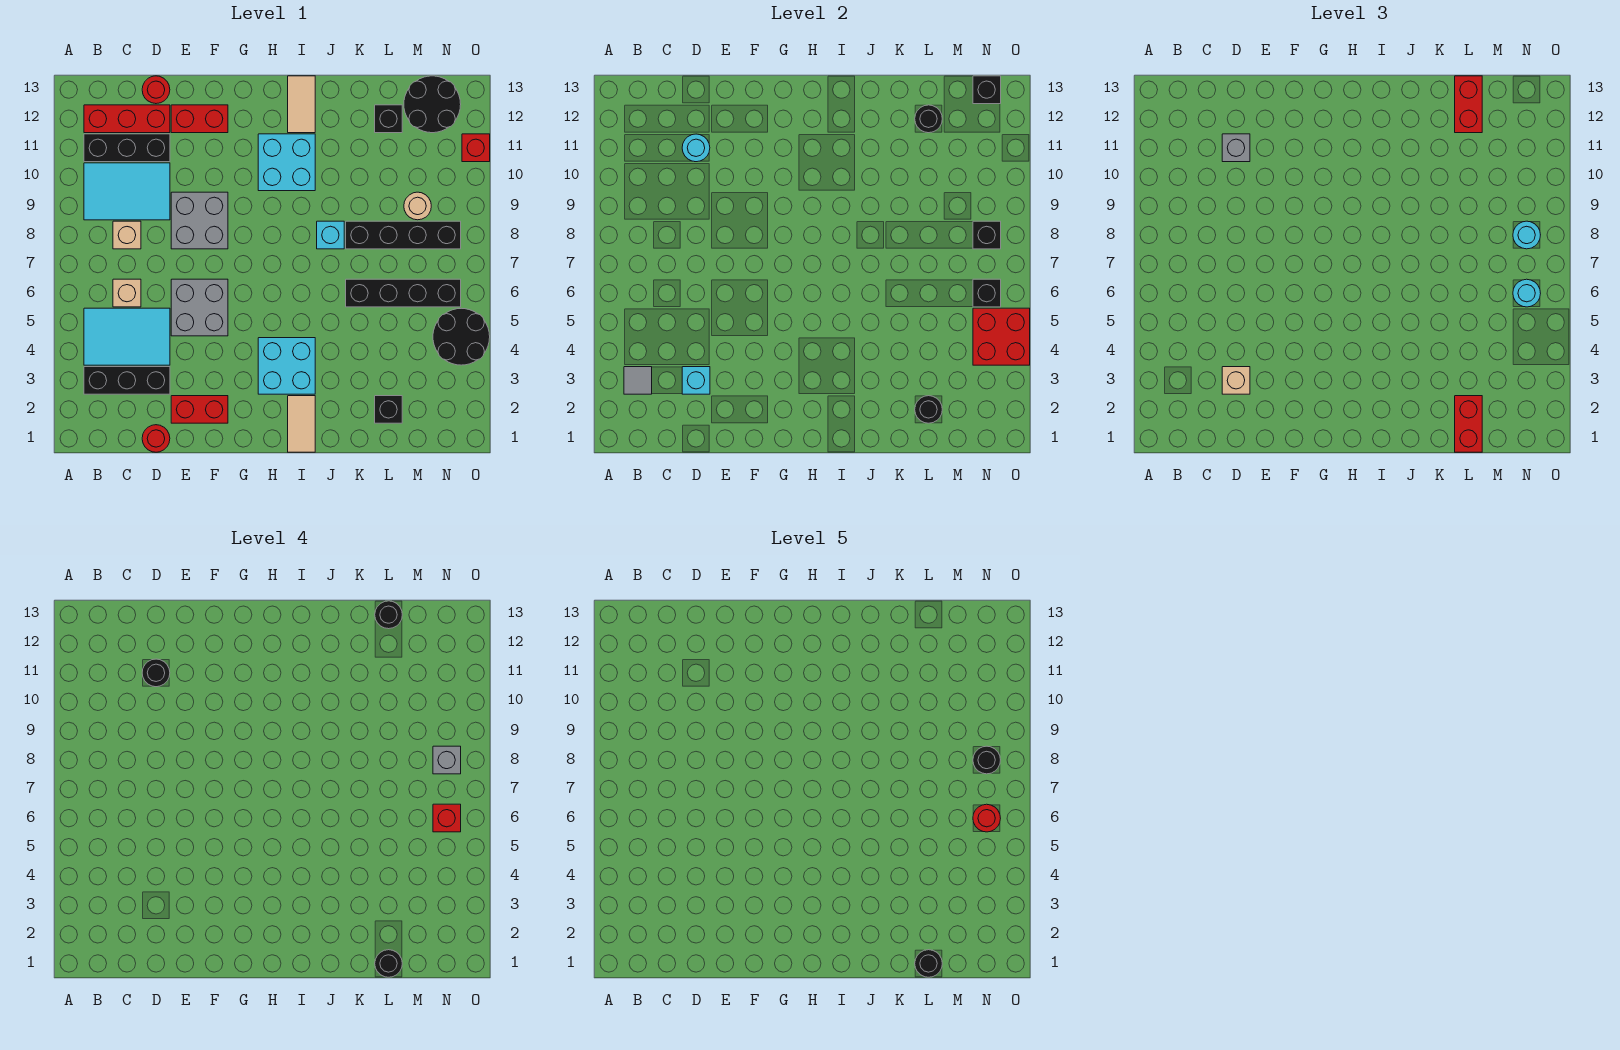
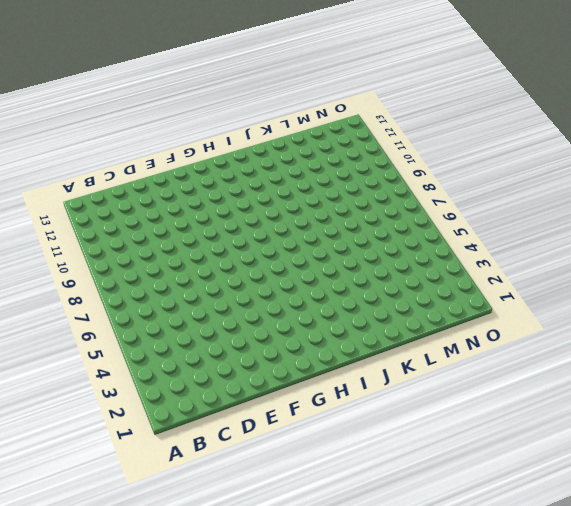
none -> black 1x3 brick [84,367,170,394]
none -> cyan 2x3 tile [84,308,170,365]
none -> cyan 2x3 tile [84,163,170,220]
none -> black 1x3 brick [84,134,170,162]

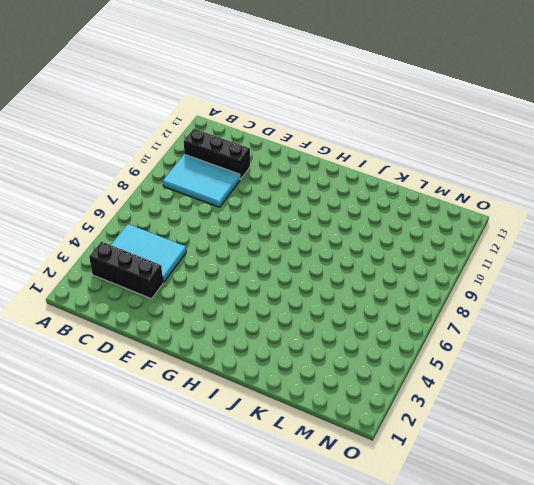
none -> red 1x3 brick [84,105,170,133]
none -> tan 1x1 brick [113,279,141,307]
none -> tan 1x1 brick [113,221,141,249]
none -> red 1x1 round brick [142,425,170,452]

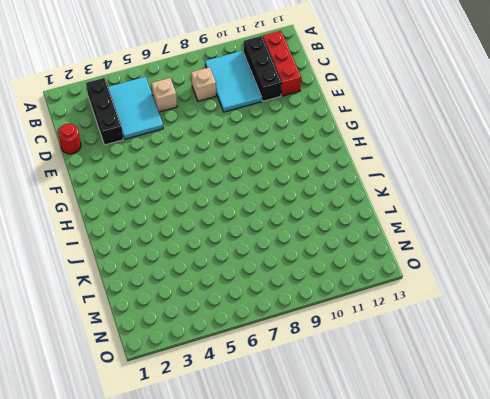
none -> red 1x1 round brick [142,76,170,104]
none -> red 1x2 brick [171,396,228,423]
none -> grey 2x2 brick [171,279,228,336]
none -> grey 2x2 brick [171,192,228,249]

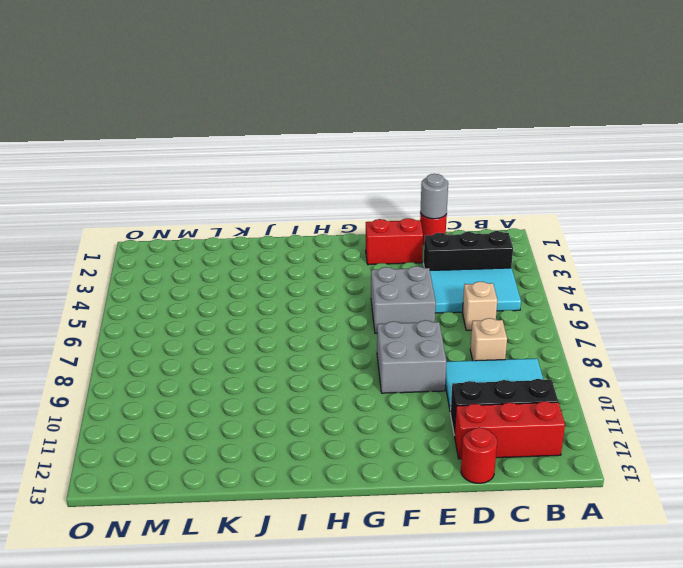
grey 1x1 round brick [420,174,448,219] -> none
none -> red 1x2 brick [171,105,228,133]
none -> cyan 2x2 brick [258,338,315,394]
none -> cyan 2x2 brick [258,134,315,191]
none -> tan 1x2 tile [288,396,315,452]

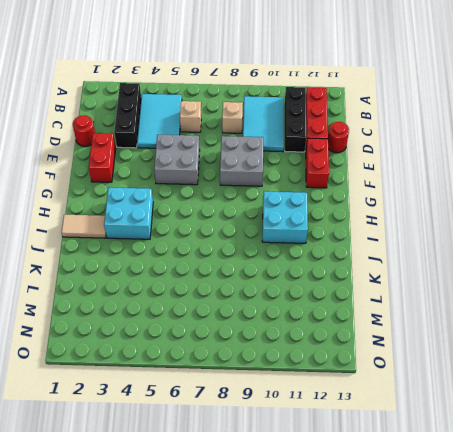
none -> tan 1x2 tile [288,76,315,133]
none -> cyan 1x1 brick [317,221,344,249]
none -> black 1x4 brick [346,279,461,307]
none -> black 1x4 brick [346,221,461,249]

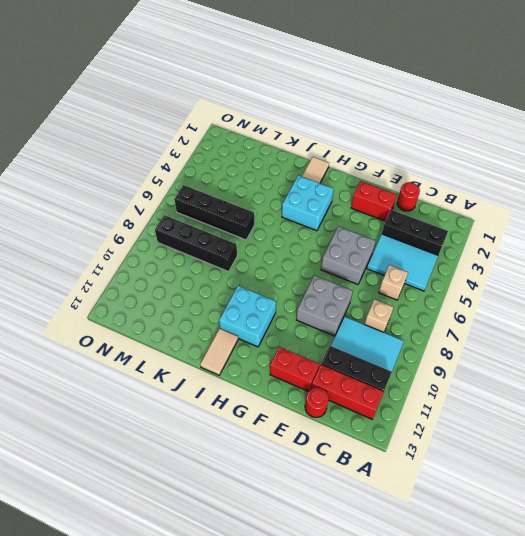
none -> cyan 1x1 brick [317,221,344,249]
none -> black 1x1 brick [375,396,402,423]
none -> black 1x1 brick [375,105,402,133]
none -> tan 1x1 round brick [404,192,431,220]

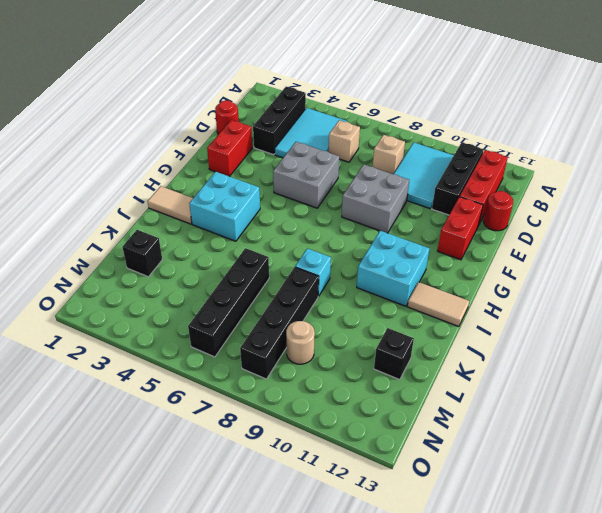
none -> black 2x2 round brick [404,76,461,133]
none -> black 2x2 round brick [433,308,490,365]
none -> red 1x1 brick [462,134,490,162]
none -> grey 1x1 tile [624,367,652,394]

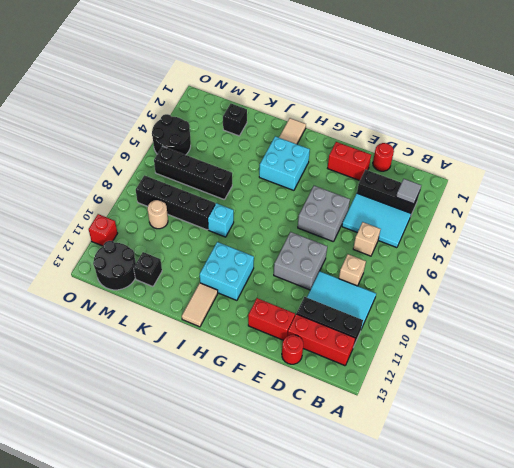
none -> cyan 1x1 brick [682,367,710,394]
none -> cyan 1x1 round brick [682,134,710,162]
none -> black 1x1 round brick [915,396,942,423]
none -> black 1x1 round brick [915,105,942,133]

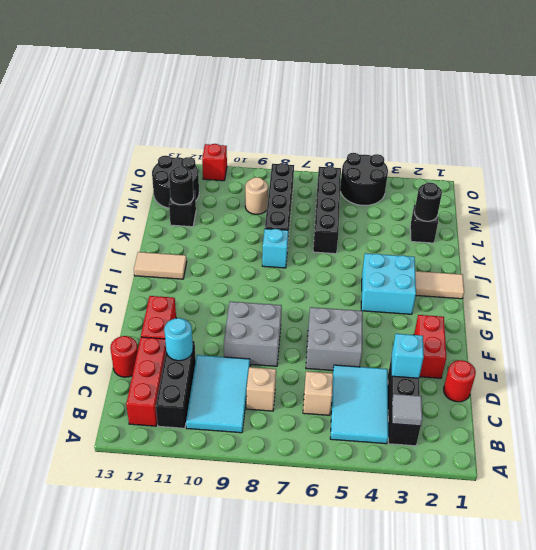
none -> cyan 2x2 brick [258,134,315,191]
none -> red 2x2 brick [973,308,1030,365]
none -> black 1x1 brick [973,279,1001,307]
none -> black 1x1 brick [973,221,1001,249]

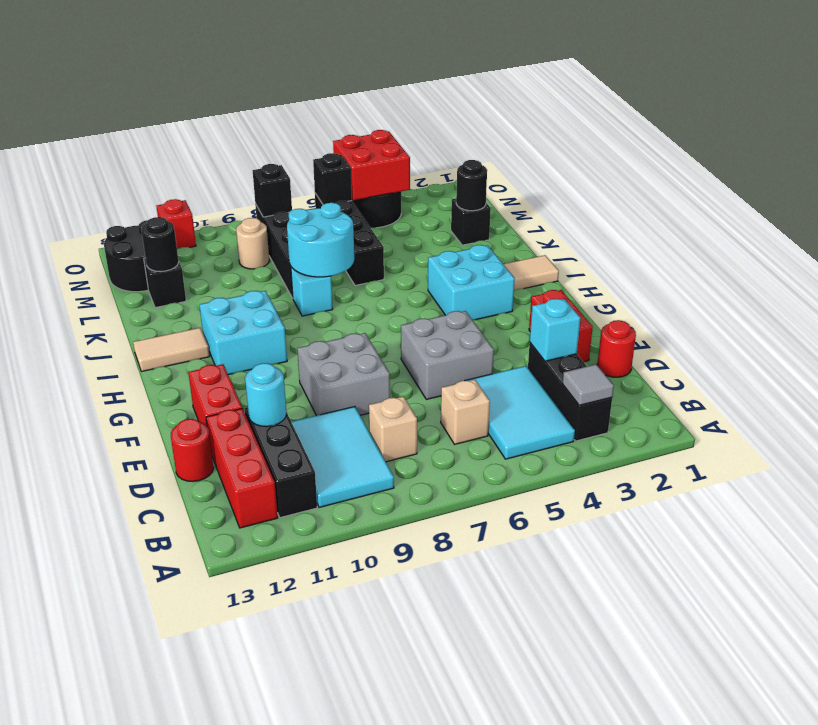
cyan 2x2 round brick [287,203,354,277] -> none
none -> black 1x1 brick [973,76,1001,104]
none -> tan 1x1 brick [1222,367,1250,394]
none -> grey 1x1 brick [1222,134,1250,162]
none -> red 1x2 brick [1455,396,1482,452]

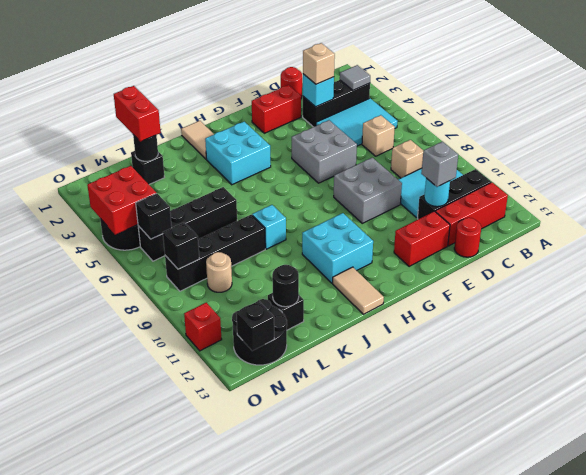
none -> red 1x2 brick [1455,76,1482,133]
none -> cyan 1x1 round brick [1513,279,1541,307]
none -> cyan 1x1 round brick [1513,221,1540,249]
none -> black 1x1 round brick [142,659,170,687]

